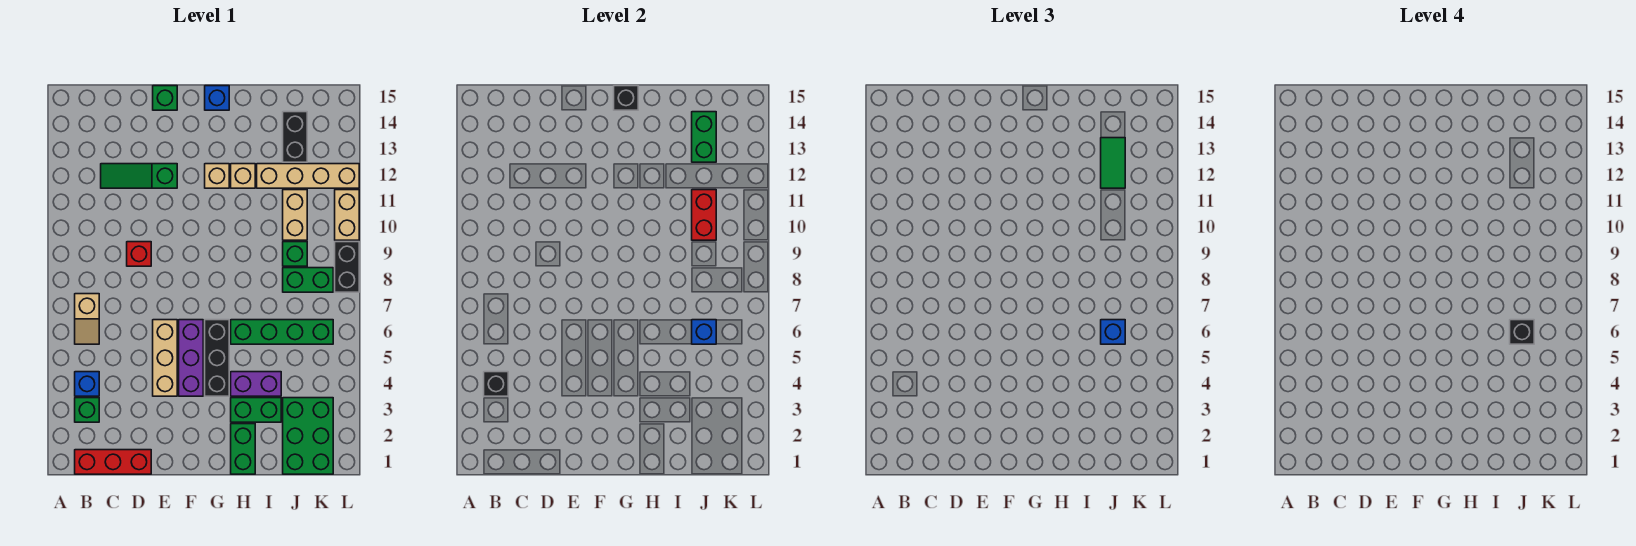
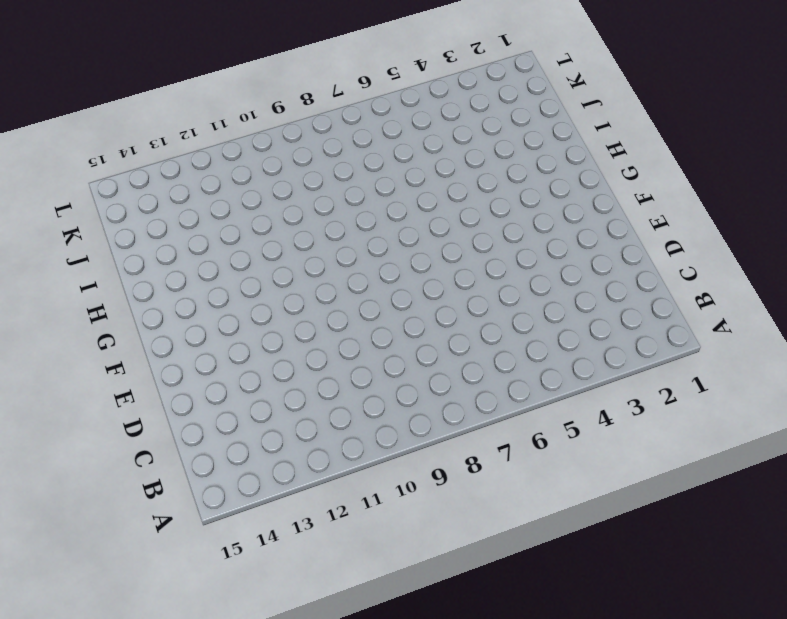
none -> red 1x3 brick [75,450,151,474]
none -> green 1x1 brick [75,398,99,422]
none -> blue 1x1 brick [75,372,99,396]
none -> tan 1x2 slope [75,294,99,344]

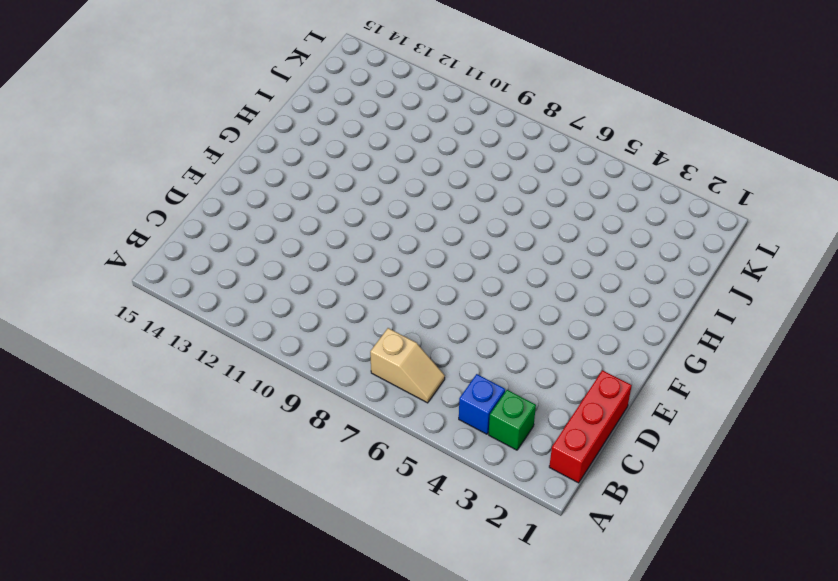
none -> green 1x3 slope [101,164,177,188]
none -> red 1x1 brick [127,242,151,266]
none -> tan 1x3 brick [153,320,177,396]
none -> green 1x1 brick [153,86,177,110]

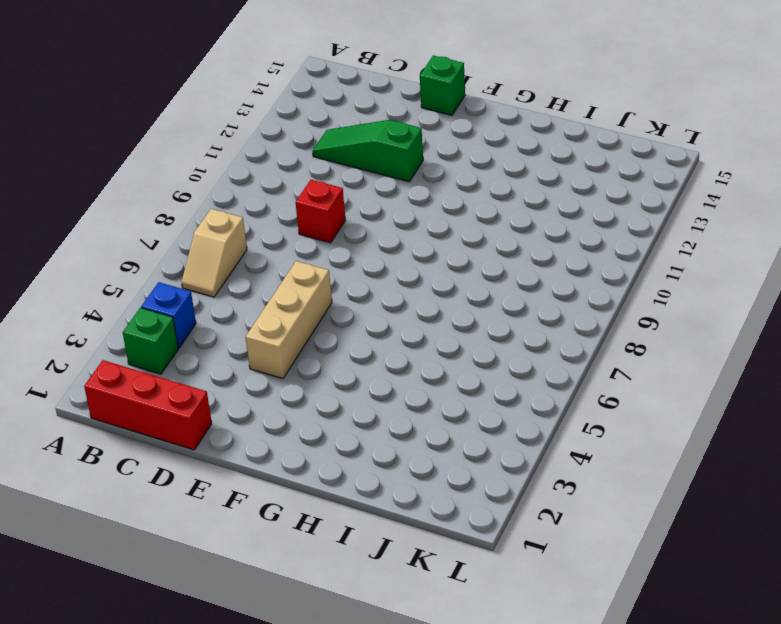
none -> purple 1x3 brick [179,320,203,396]
none -> black 1x3 brick [205,320,229,396]
none -> tan 1x1 brick [205,164,229,188]
none -> blue 1x1 brick [205,86,229,110]

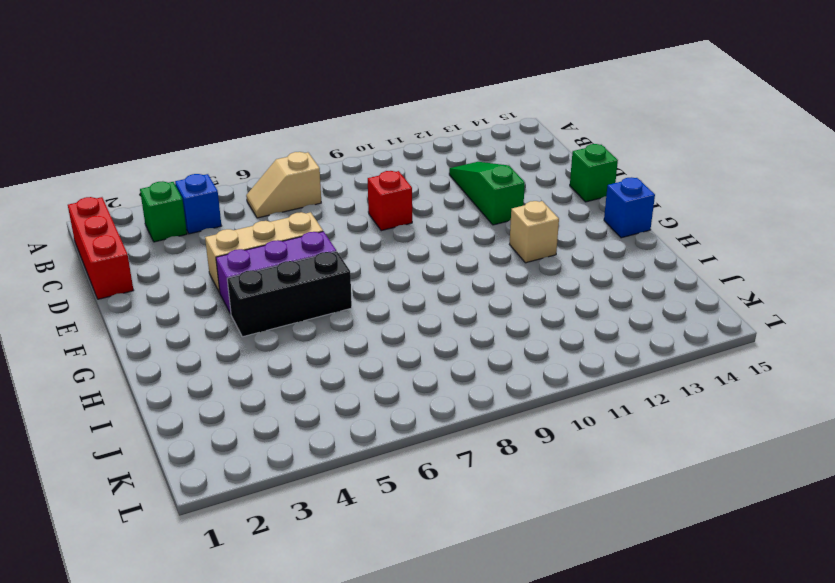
none -> green 1x2 brick [231,424,255,474]
none -> green 1x2 brick [231,398,281,422]
none -> purple 1x2 brick [231,372,281,396]
none -> green 1x4 brick [231,320,333,344]

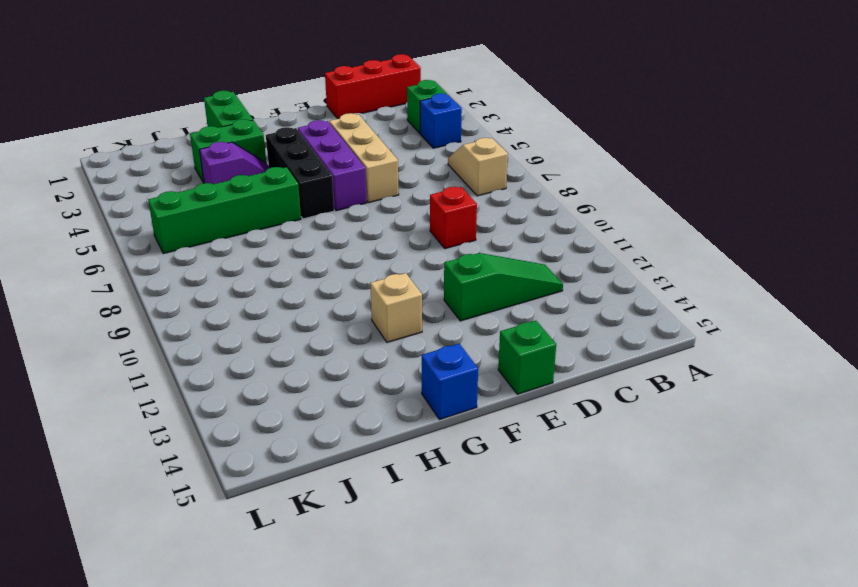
purple 1x2 slope [200,142,270,184] -> purple 1x2 brick [231,372,281,396]
none -> tan 1x1 brick [231,164,255,188]
none -> tan 1x4 brick [257,164,359,188]
none -> green 2x3 brick [283,398,333,474]
none -> green 1x2 brick [283,268,333,292]

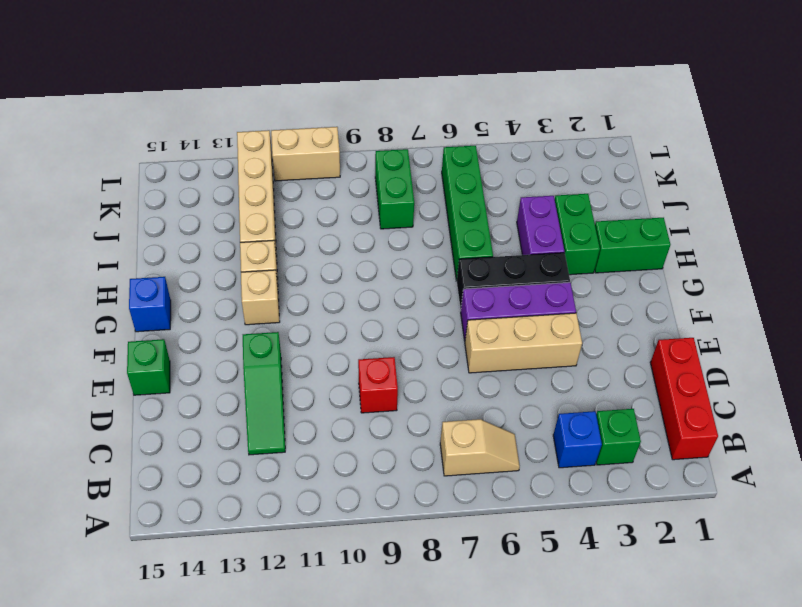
none -> green 2x3 brick [283,398,333,474]
none -> green 1x1 brick [283,242,307,266]
none -> tan 1x2 brick [283,190,307,240]
none -> black 1x2 brick [283,112,307,162]

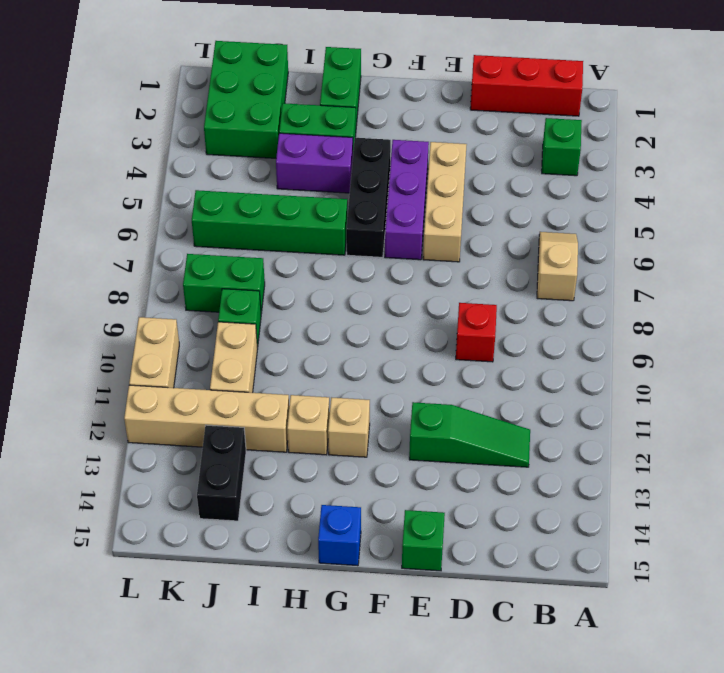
none -> blue 1x1 brick [75,372,99,396]
none -> black 1x2 brick [335,242,359,292]
none -> black 1x1 brick [484,372,508,396]
none -> black 1x1 brick [614,86,638,110]

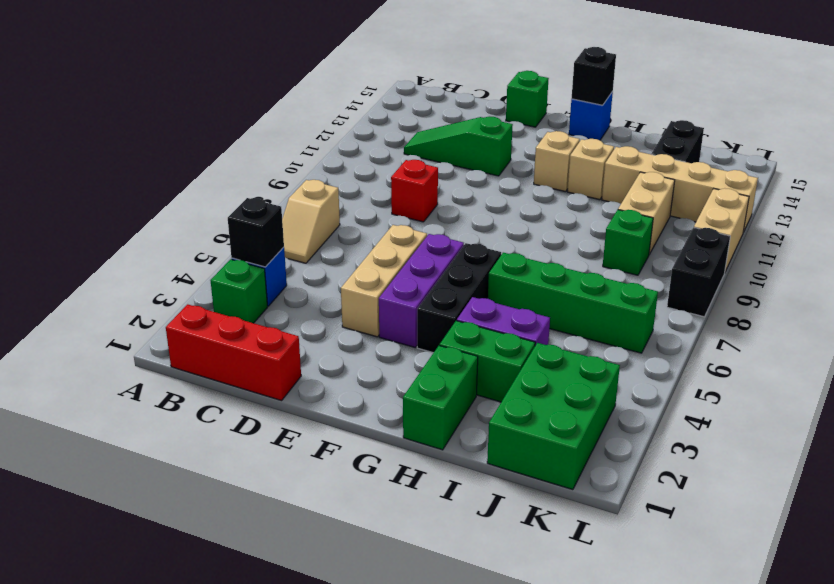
none -> green 1x2 brick [283,268,333,292]
none -> blue 1x1 brick [692,320,716,344]
none -> red 1x2 brick [692,190,716,240]
none -> green 1x2 brick [692,112,716,162]

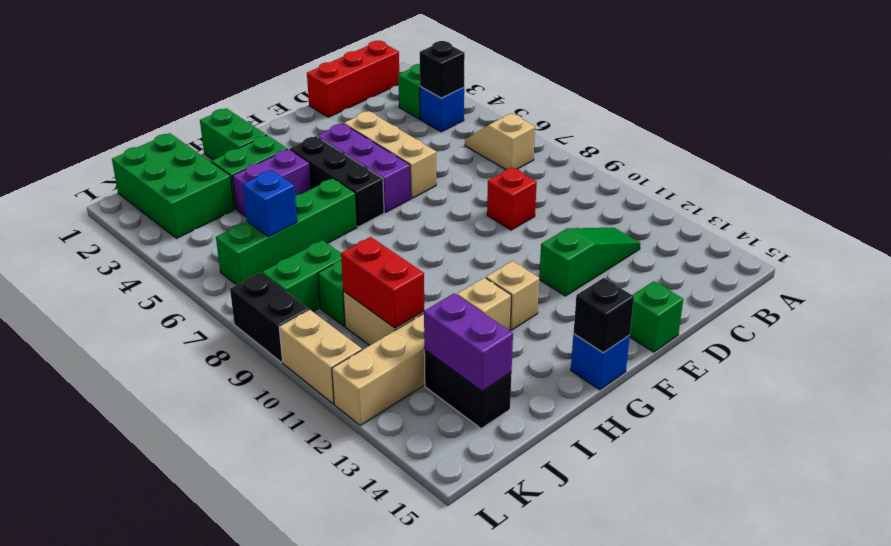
purple 1x2 brick [424,294,513,391] -> green 1x2 brick [692,112,716,162]
none -> blue 1x1 brick [1101,320,1125,344]
none -> green 1x2 tile [1101,138,1125,188]
none -> black 1x1 brick [1510,320,1534,344]

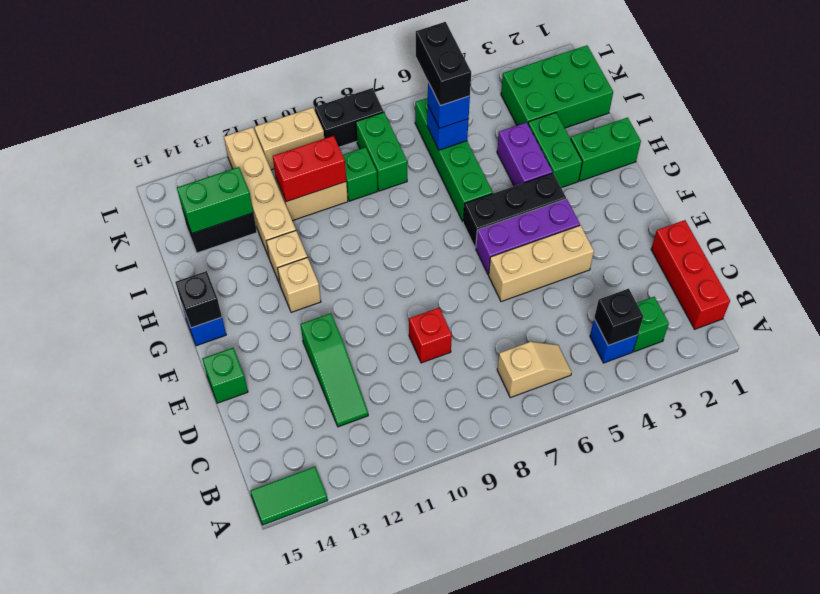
green 1x2 tile [250,467,328,525] -> green 1x2 tile moved to [1101,138,1125,188]
black 1x2 brick [416,22,471,106] -> black 1x1 brick [1510,320,1534,344]

